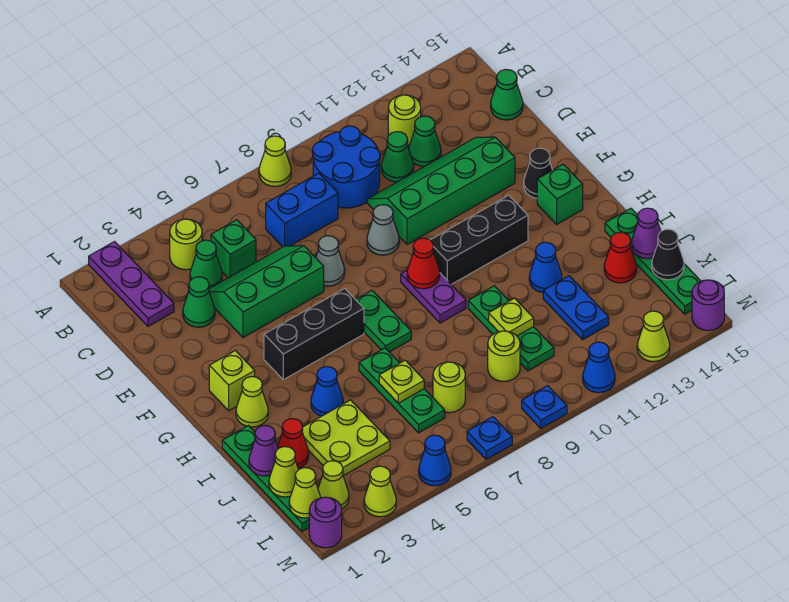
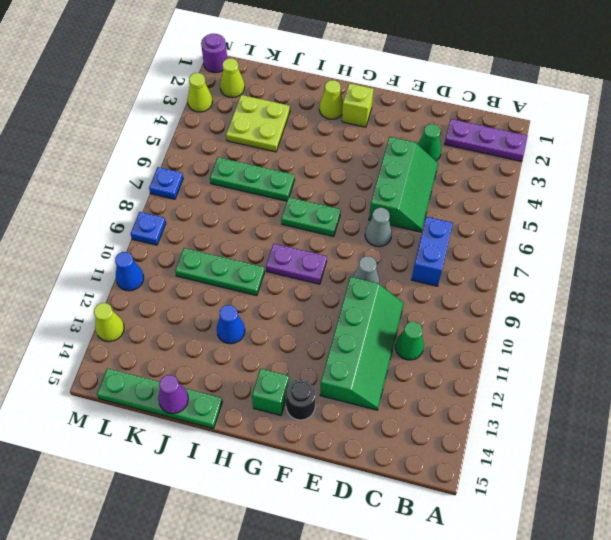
black 1x1 round brick [286,379,316,420] -> black 1x1 cone [524,148,552,198]
none -> lime 1x1 cone [259,136,291,186]
none -> lime 1x1 round brick [170,219,202,270]
none -> blue 2x2 round brick [313,126,380,208]
none -> lime 1x1 round brick [388,95,421,145]

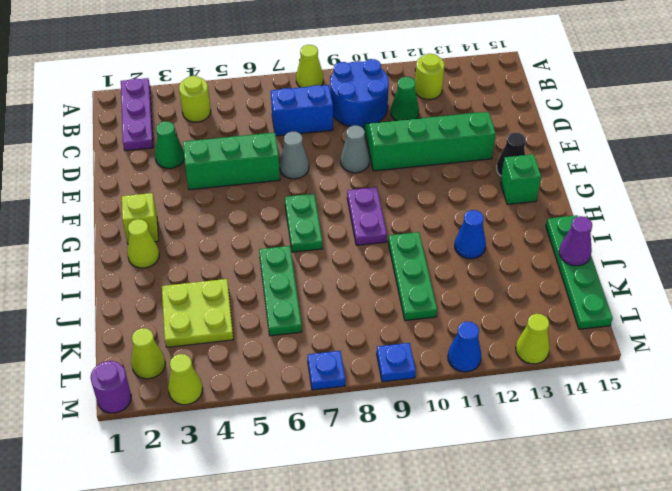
none -> green 1x1 cone [190,240,222,289]
none -> green 1x1 brick [211,220,256,278]
none -> green 1x1 cone [409,116,441,167]
none -> green 1x1 cone [491,69,523,120]

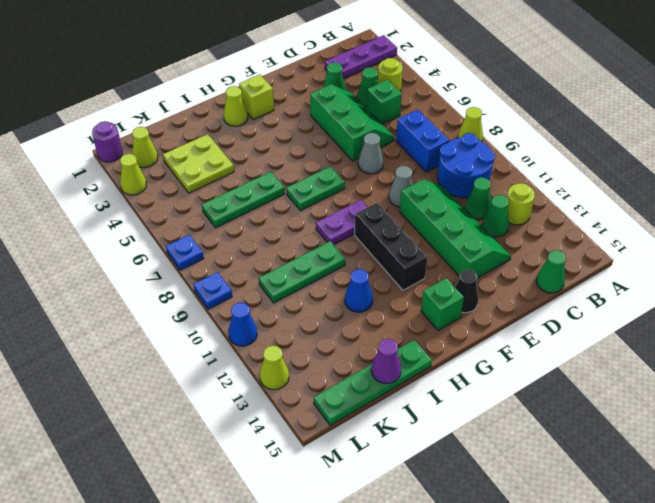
none -> black 1x3 brick [264,288,364,380]
none -> green 1x4 plate [222,426,309,531]
none -> blue 1x1 cone [311,367,343,416]
none -> red 1x1 cone [278,419,309,468]

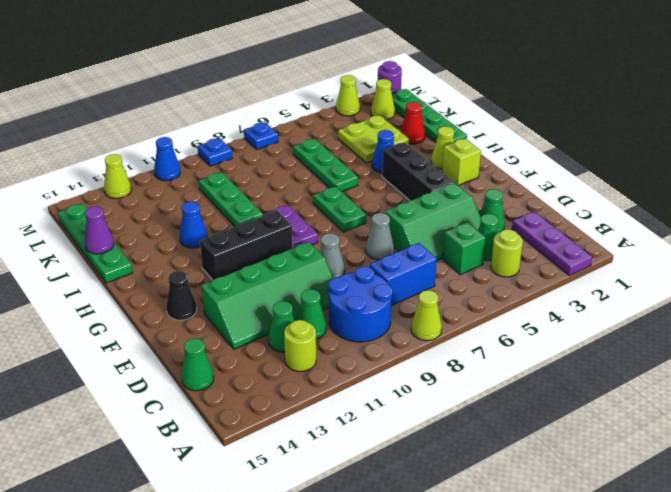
black 1x3 brick [382,142,454,201] -> black 1x3 brick turned to [264,288,364,380]
none -> green 1x1 brick [537,164,583,224]
none -> blue 1x2 plate [543,276,609,340]
none -> red 1x1 cone [604,232,637,283]
none -> lime 1x1 round brick [433,362,465,413]

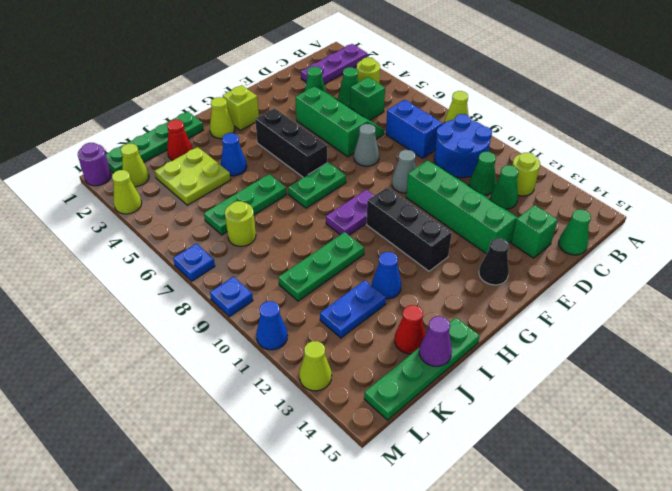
green 1x1 brick [511,205,558,258] -> green 1x1 brick moved to [537,164,583,224]
none -> lime 1x1 round brick [488,331,520,382]
none -> blue 1x1 cone [419,435,451,486]
none -> purple 1x1 round brick [692,280,724,331]
none -> red 1x1 cone [407,238,440,289]

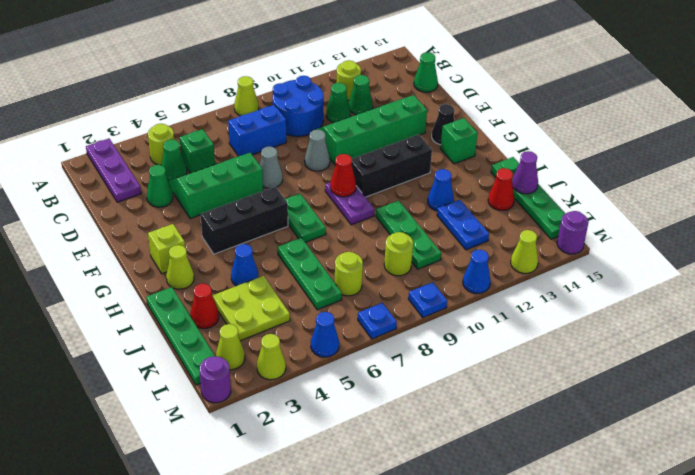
none -> purple 1x1 cone [249,426,278,476]
none -> lime 1x1 plate [379,360,424,403]
none -> lime 1x1 plate [489,298,534,336]
none -> lime 1x1 cone [269,447,298,497]

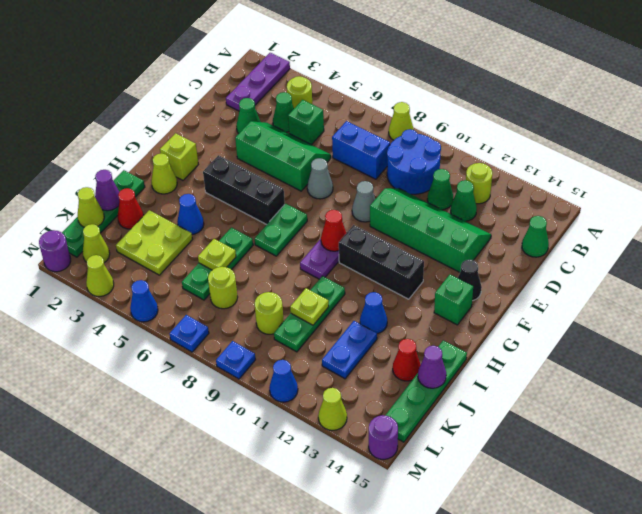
none -> black 1x1 cone [652,229,684,280]
none -> lime 1x1 cone [289,468,321,518]

